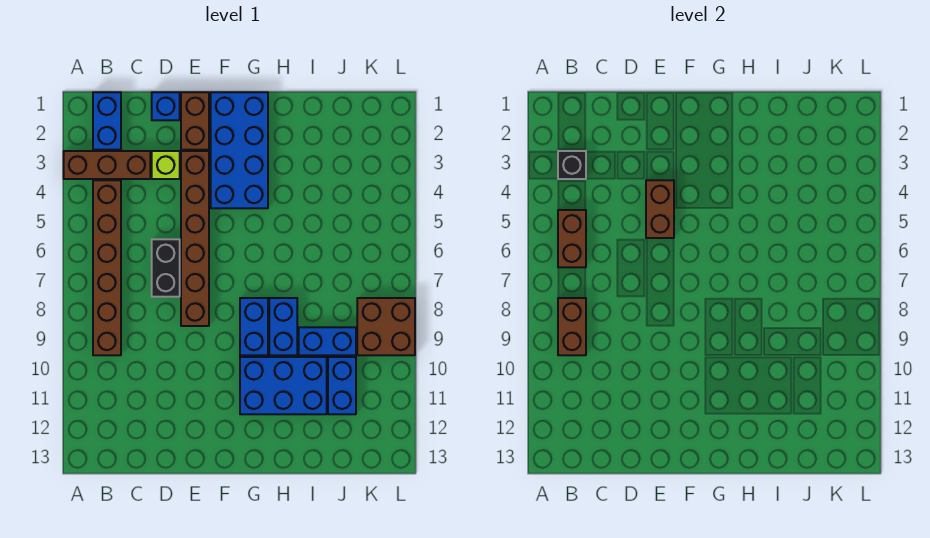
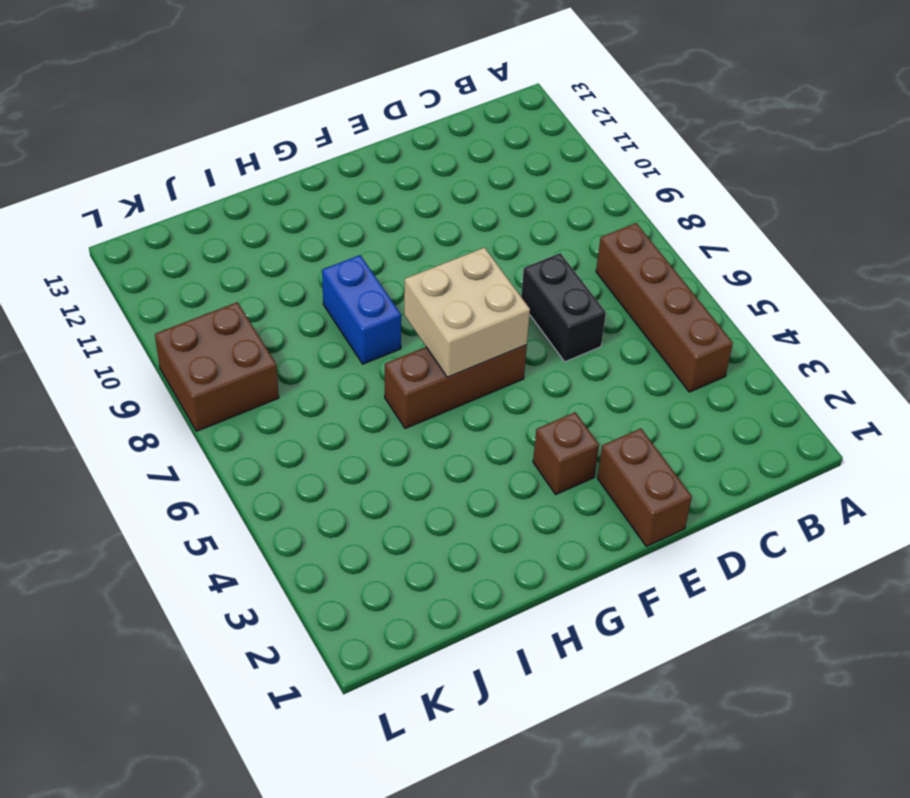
brown 1x4 brick [596,223,733,392] -> brown 1x6 brick [93,180,121,355]
brown 1x1 brick [533,412,599,494] -> blue 2x4 brick [211,92,268,208]
brown 1x3 brick [385,345,527,429] -> brown 1x3 brick moved to [64,151,150,179]
tan 2x2 brick [404,248,530,377] -> none
none -> blue 1x2 brick [93,92,121,150]
none -> blue 1x1 brick [152,92,180,120]
none -> lime 1x1 brick [152,151,180,179]

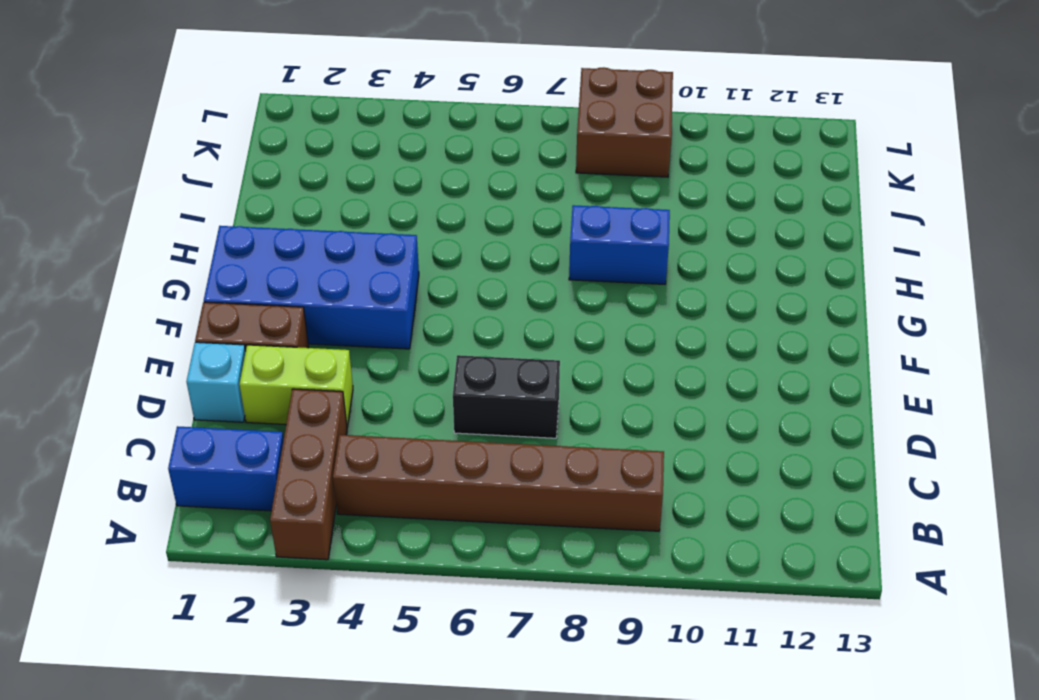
cyan 1x1 brick [187,342,246,422] -> blue 1x1 brick [152,92,180,120]
lime 1x2 brick [240,345,353,427] -> lime 1x1 brick [152,151,180,179]
none -> brown 1x6 brick [181,151,209,326]
none -> blue 1x2 brick [240,298,268,355]
none -> blue 2x3 brick [240,357,327,414]

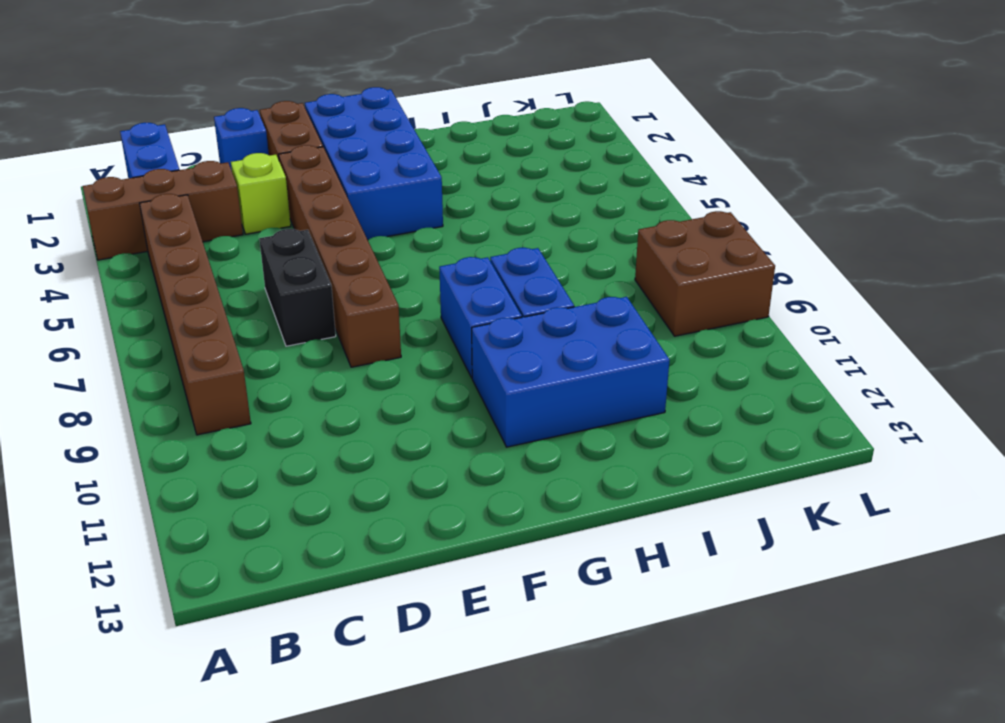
none -> blue 1x2 brick [299,327,356,355]
none -> blue 1x2 brick [328,357,356,414]
none -> black 1x1 brick [558,151,586,179]

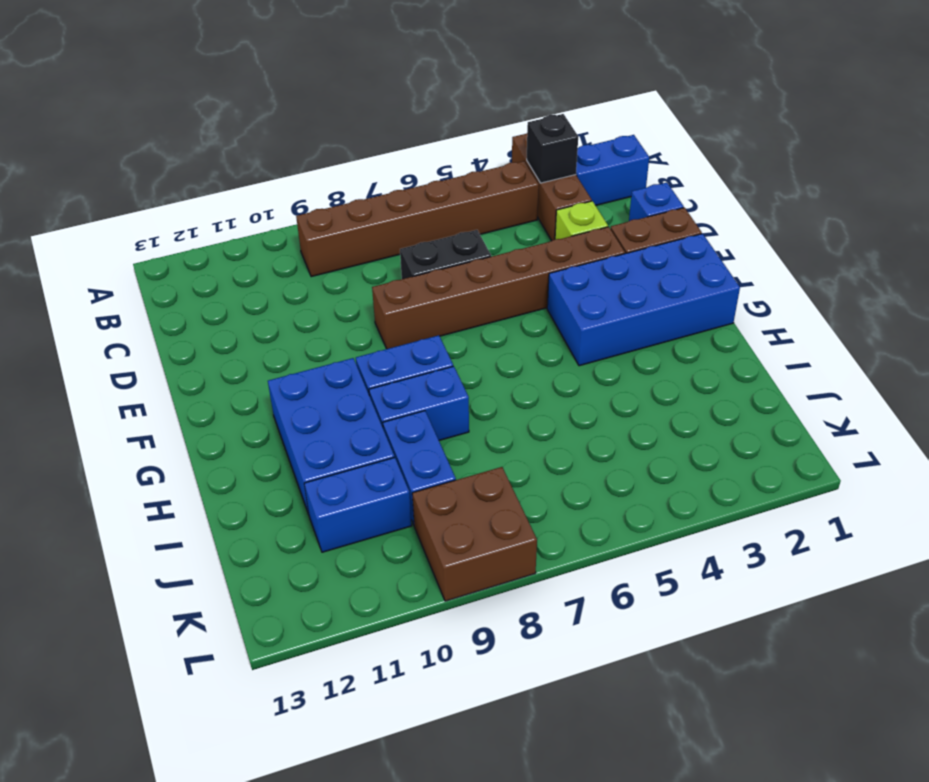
none -> brown 1x2 brick [558,210,586,267]
none -> brown 1x2 brick [558,298,586,355]
none -> brown 1x2 brick [646,180,674,238]

